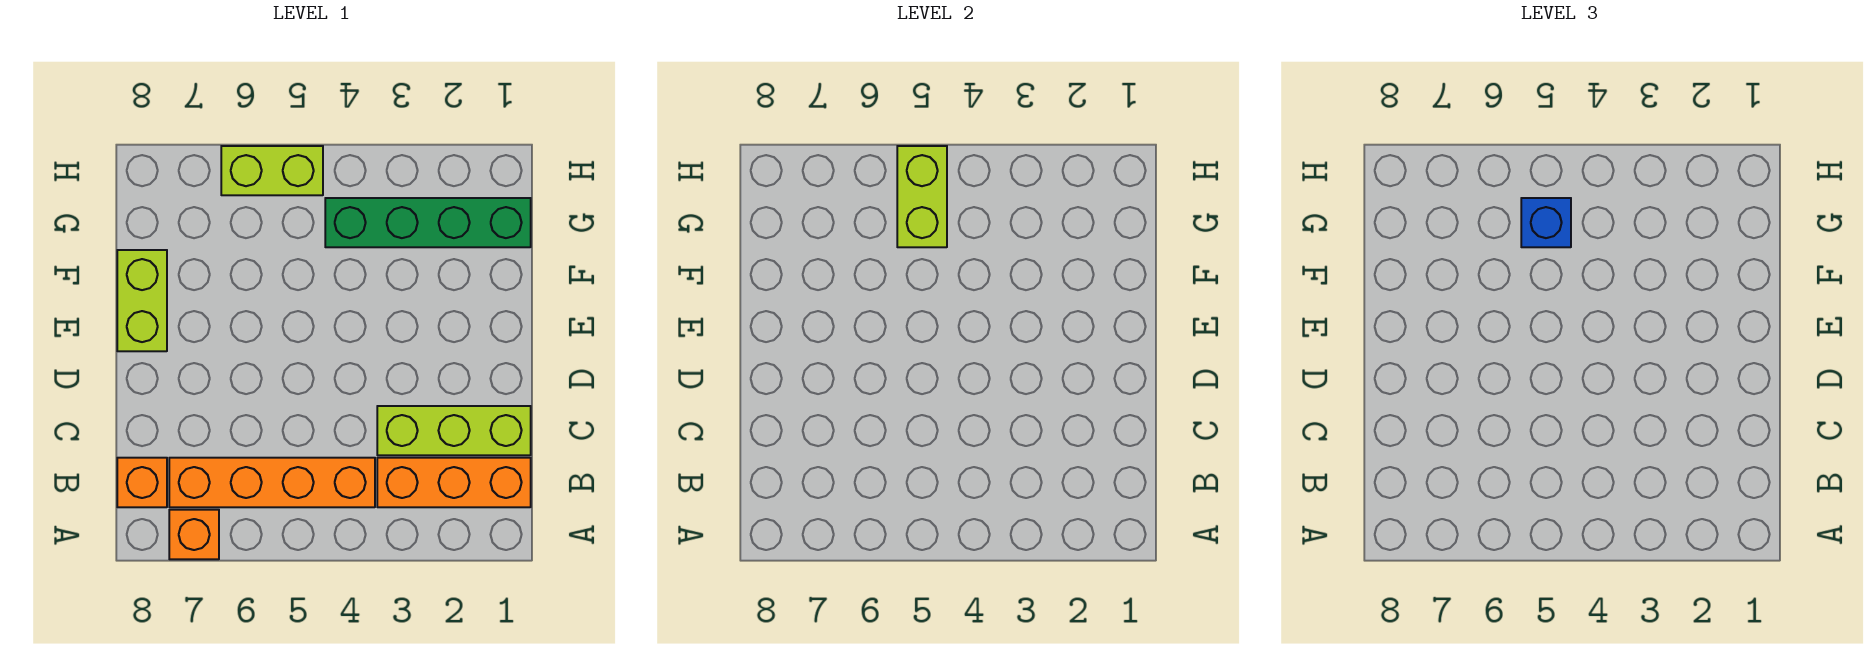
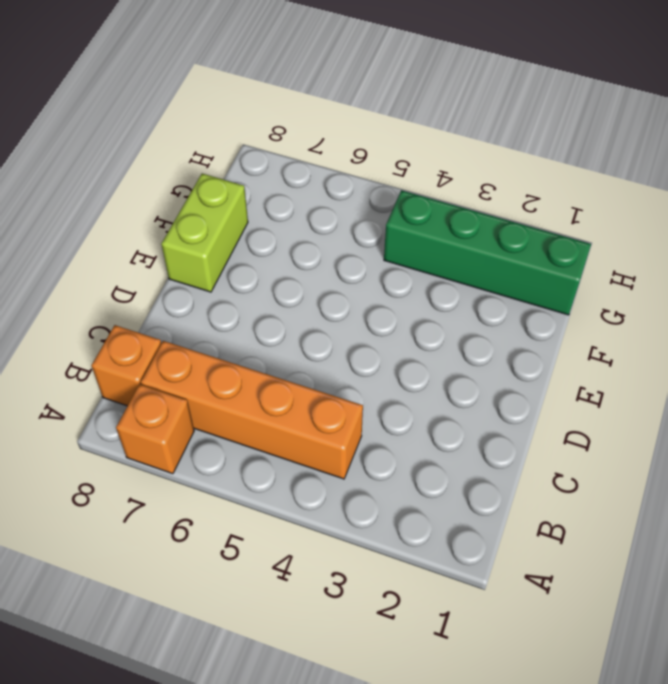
none -> orange 1x3 brick [377,458,531,507]
none -> lime 1x3 brick [377,406,531,455]

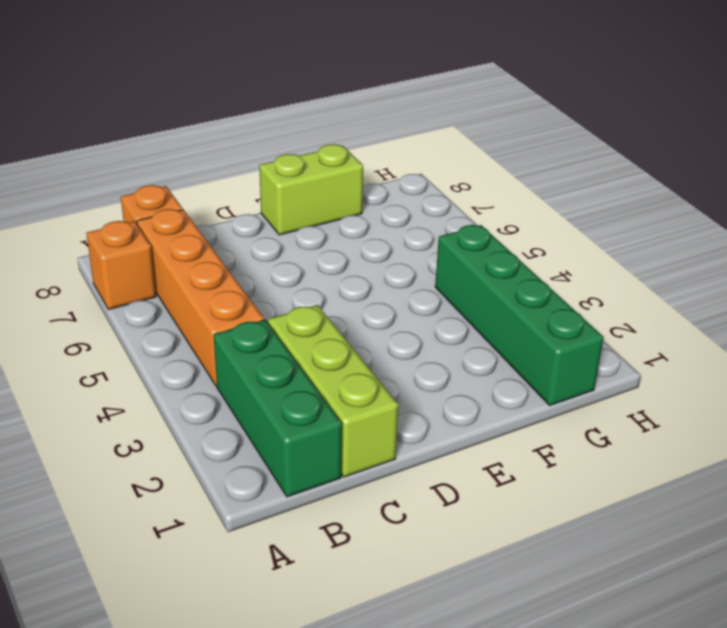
green 1x3 brick [214,320,342,497] -> orange 1x3 brick [377,458,531,507]
none -> lime 1x2 brick [221,146,323,195]
none -> lime 1x2 brick [897,146,947,247]

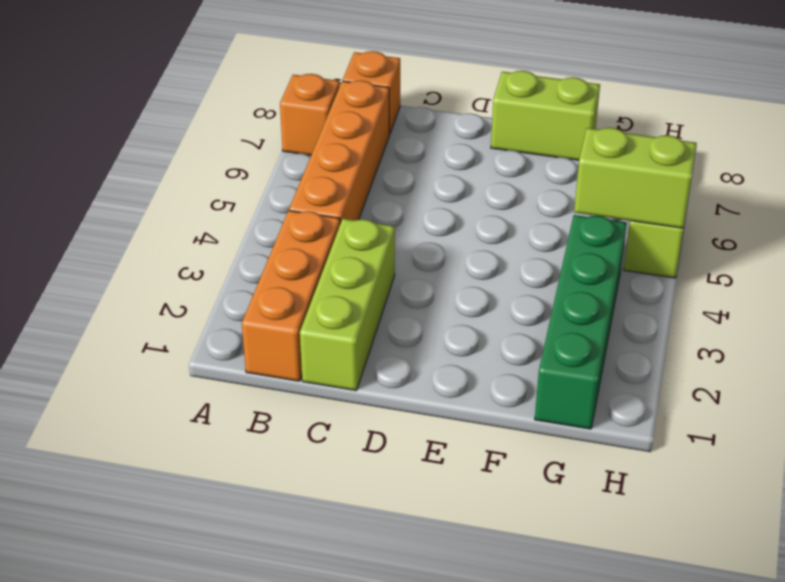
none -> blue 1x1 brick [1521,198,1571,247]

